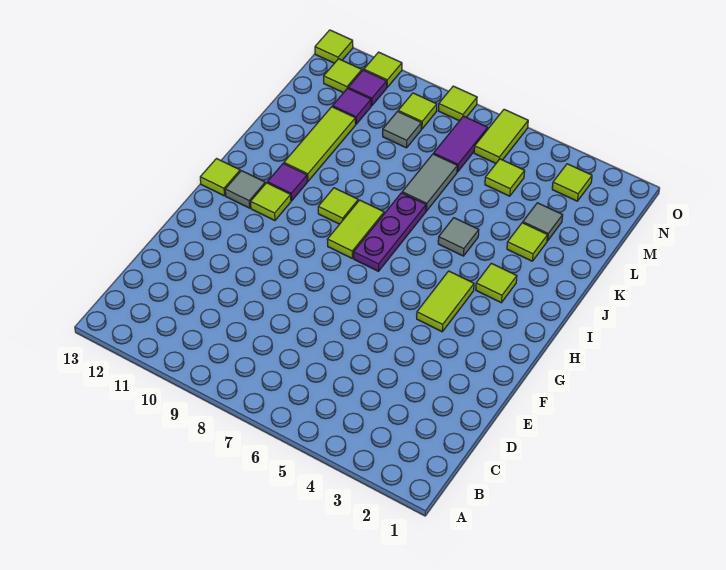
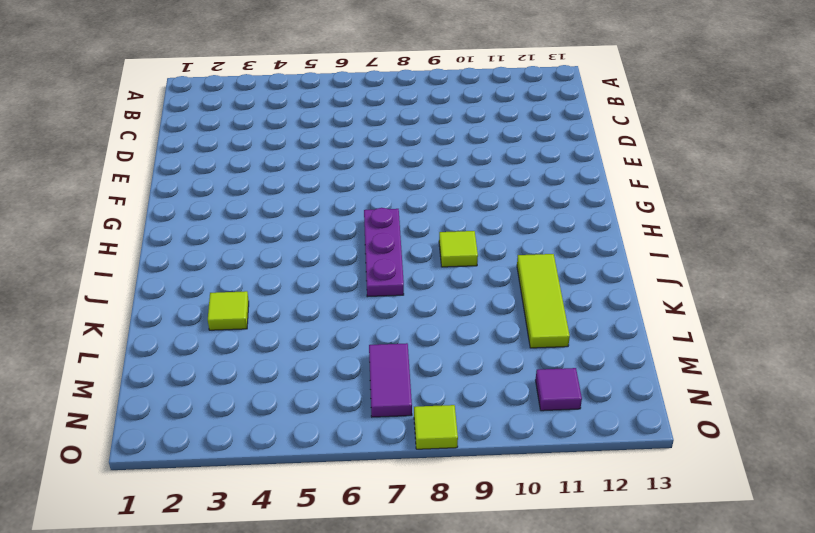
none -> lime 1x2 tile [417,271,474,332]
none -> lime 1x2 tile [327,200,384,258]
none -> lime 1x1 tile [251,183,291,221]

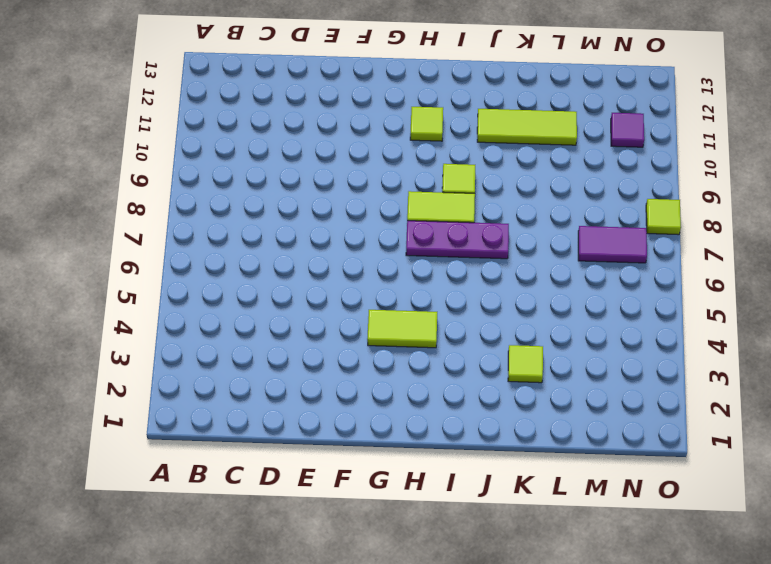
none -> grey 1x1 tile [225,171,265,208]
none -> lime 1x1 tile [200,159,240,196]
none -> lime 1x1 tile [476,263,517,303]

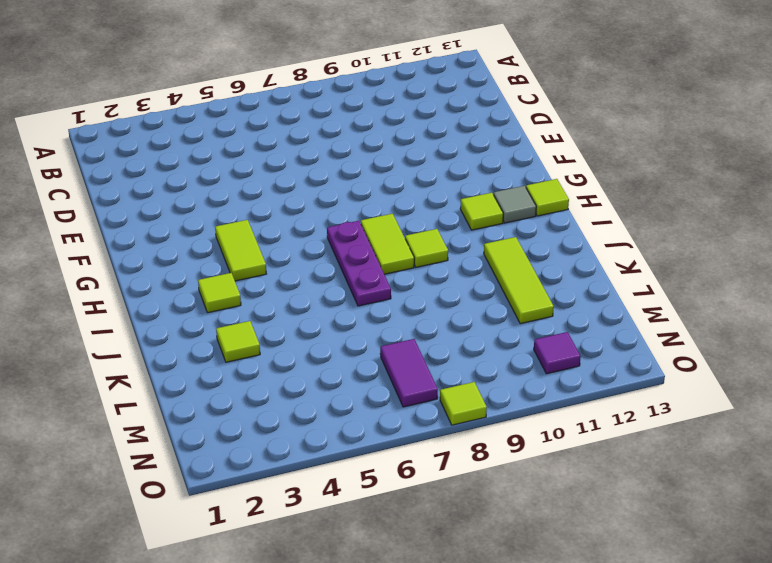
none -> purple 1x1 tile [267,163,307,201]
none -> grey 1x1 tile [438,218,479,256]
none -> grey 1x2 tile [402,154,457,211]

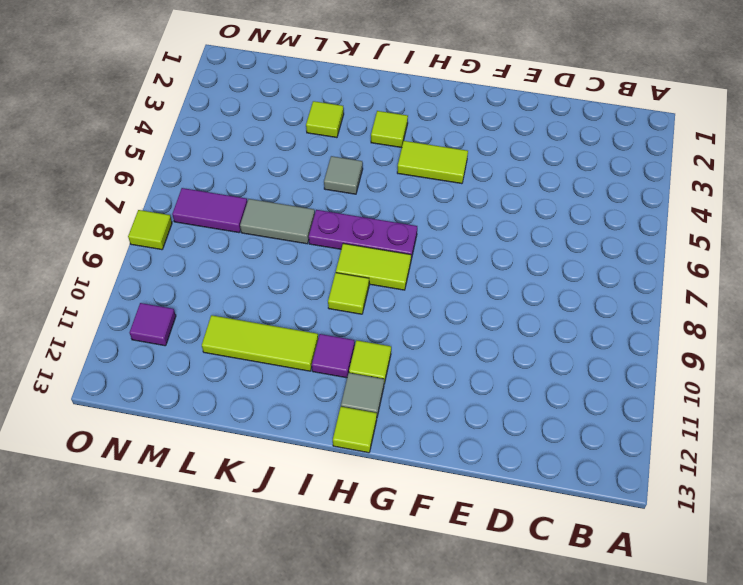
none -> grey 1x1 tile [523,203,563,241]
none -> lime 1x1 tile [485,159,525,196]
none -> grey 1x1 tile [383,112,421,148]

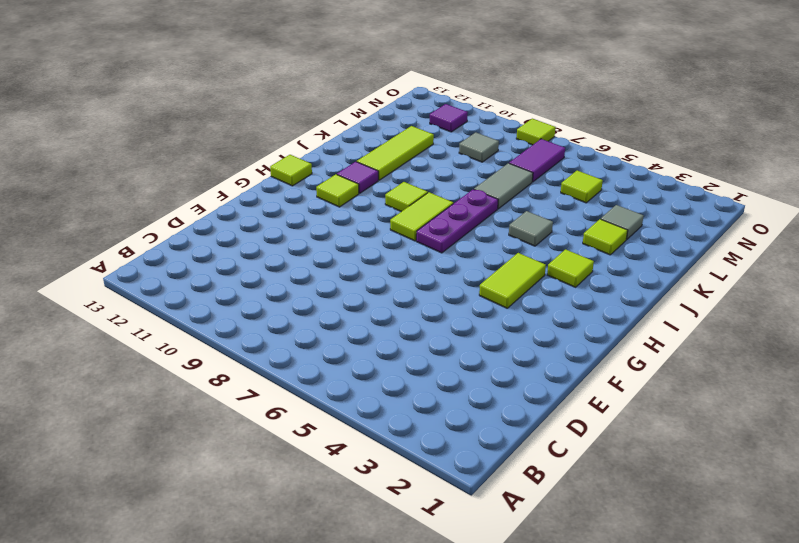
none -> grey 1x1 tile [225,171,265,208]
none -> purple 1x1 tile [332,88,371,124]
none -> lime 1x1 tile [552,164,592,201]

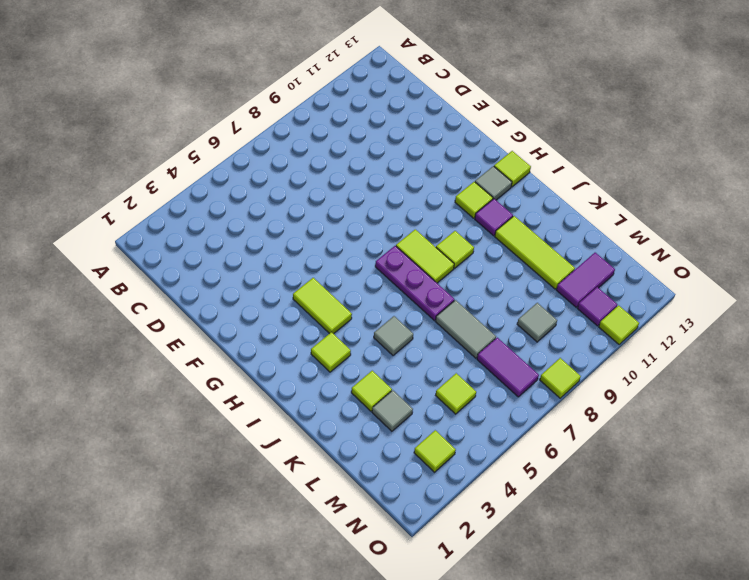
purple 1x2 tile [556,253,615,307] -> purple 1x1 tile [332,88,371,124]
none -> lime 1x2 tile [474,109,528,163]
none -> lime 1x1 tile [398,93,437,129]
none -> lime 1x1 tile [324,59,362,93]

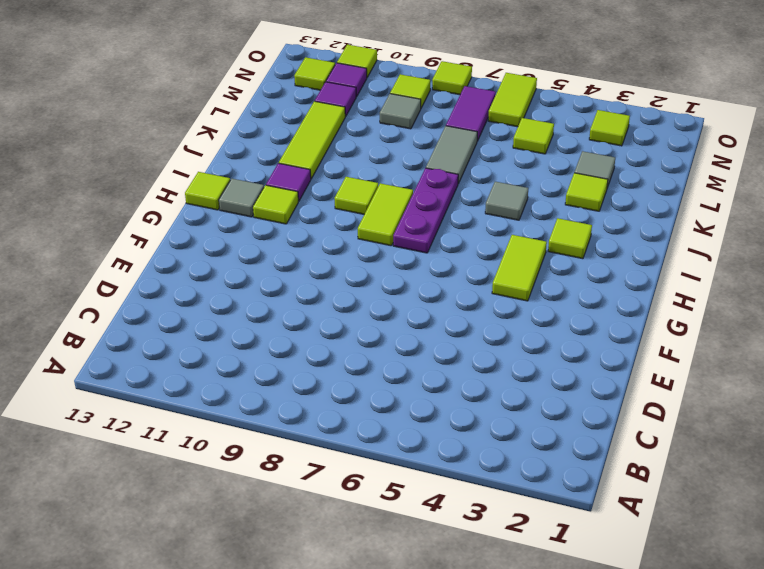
none -> lime 1x1 tile [315,30,353,63]

